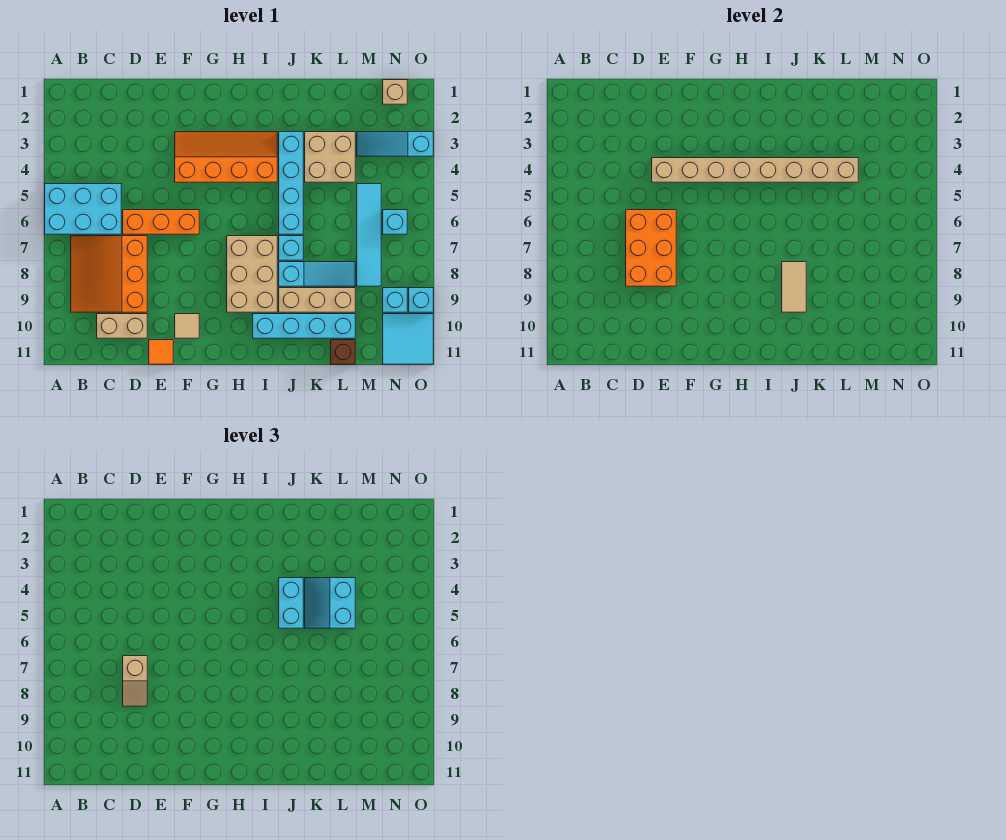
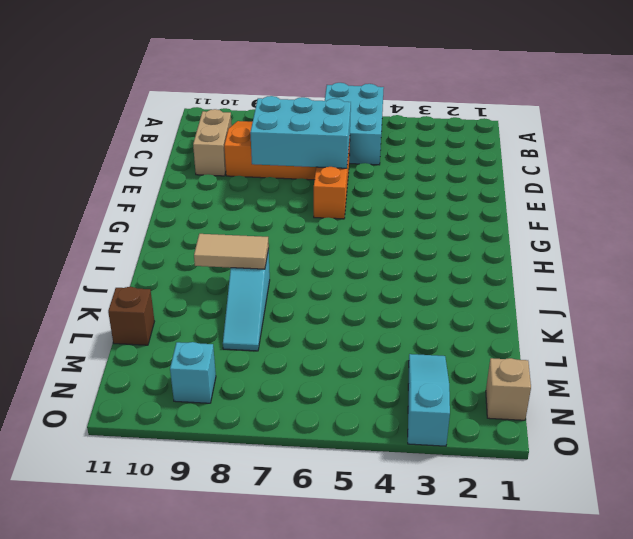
cyan 2x3 brick [250,96,351,168] -> orange 2x3 brick [626,210,676,286]
none -> orange 1x1 tile [149,340,173,364]
none -> orange 2x4 slope [175,132,277,182]
none -> tan 1x1 tile [175,314,199,338]

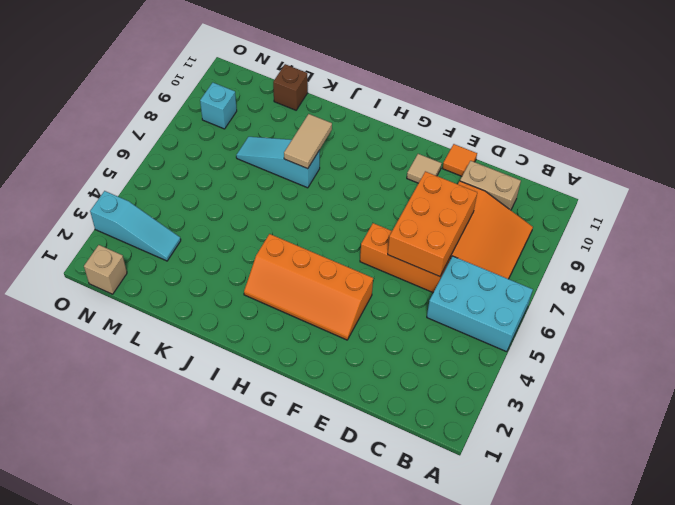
none -> tan 2x3 brick [227,236,277,312]
none -> cyan 1x4 brick [253,314,355,338]
none -> cyan 1x4 brick [279,132,303,234]

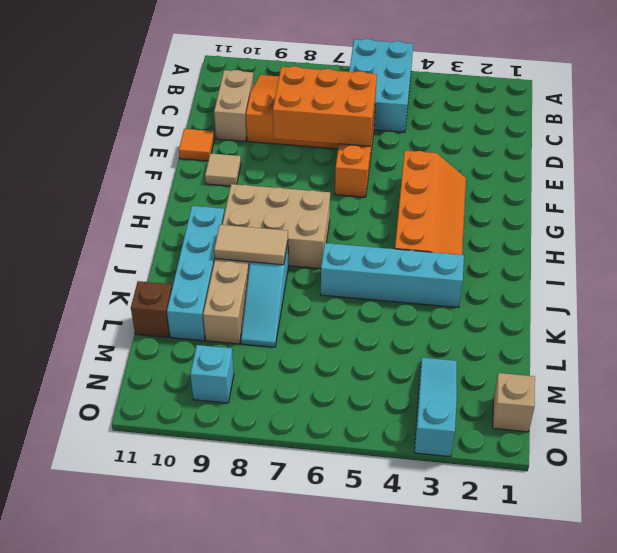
none -> cyan 1x1 brick [279,236,303,260]
none -> tan 2x2 brick [305,132,355,182]
none -> cyan 1x4 tile [357,184,381,286]

